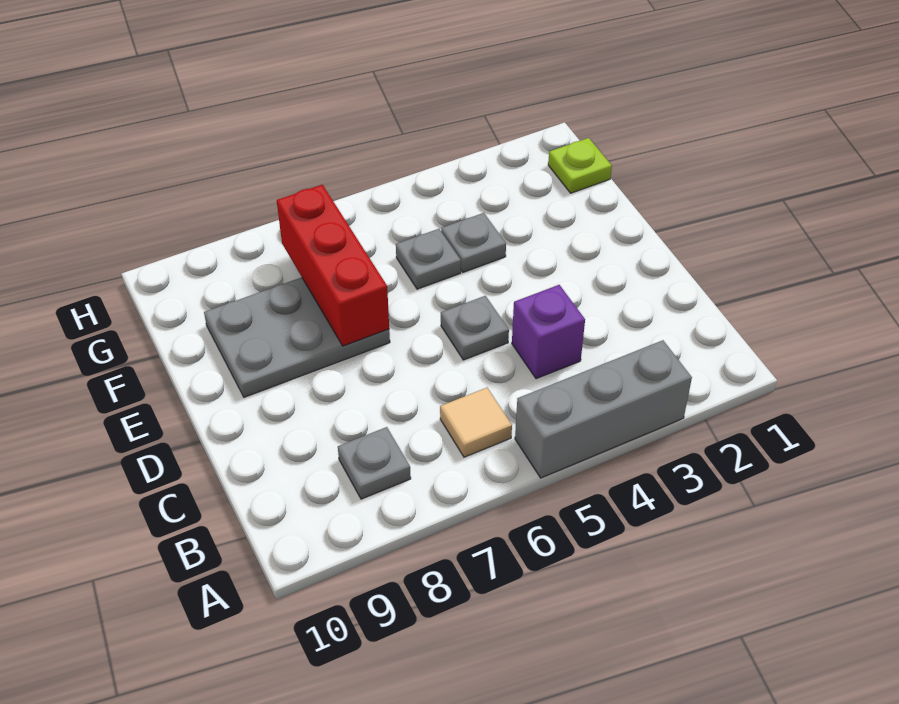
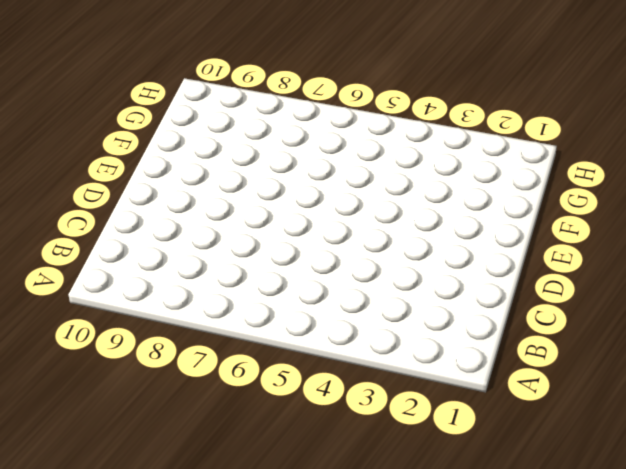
none -> grey 1x3 brick [515,340,692,478]
none -> tan 1x1 tile [440,388,512,457]

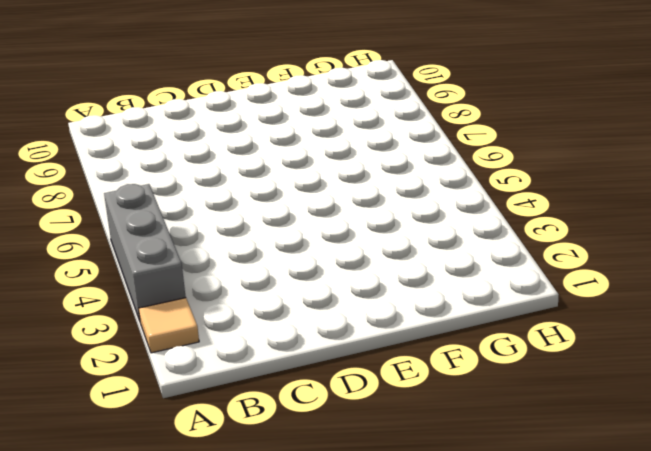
tan 1x1 tile [138,298,199,353] -> tan 1x1 tile moved to [440,388,512,457]
none -> grey 1x1 plate [338,427,411,499]
none -> purple 1x1 brick [512,285,585,379]

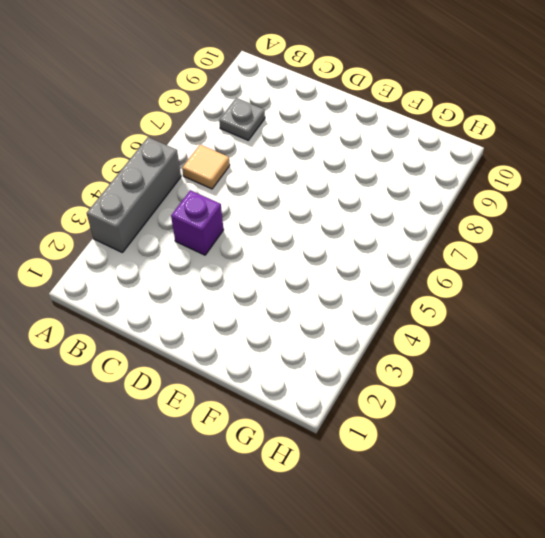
none -> grey 1x1 plate [441,296,509,360]
none -> grey 2x3 plate [204,277,390,397]

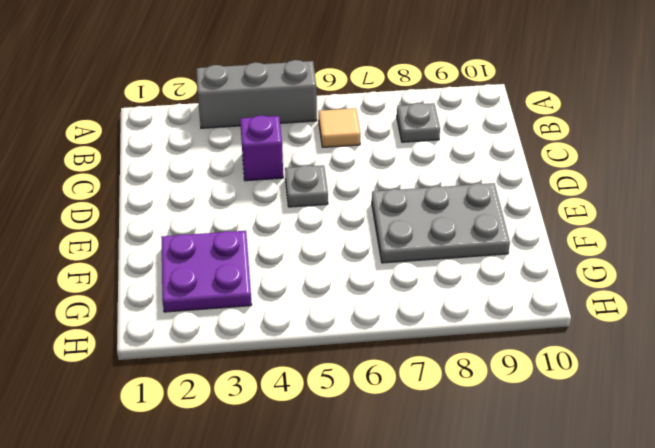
purple 2x2 plate [161,231,252,312] -> none
none -> grey 1x1 plate [441,213,506,272]
none -> grey 1x1 plate [396,229,461,289]

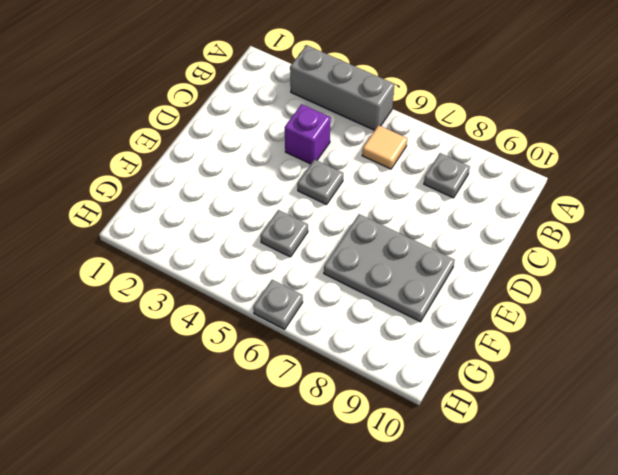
grey 1x1 plate [253,280,303,329] -> grey 1x1 plate moved to [441,213,506,272]
none -> lime 1x1 plate [548,138,612,193]
none -> red 1x3 brick [277,185,389,346]

